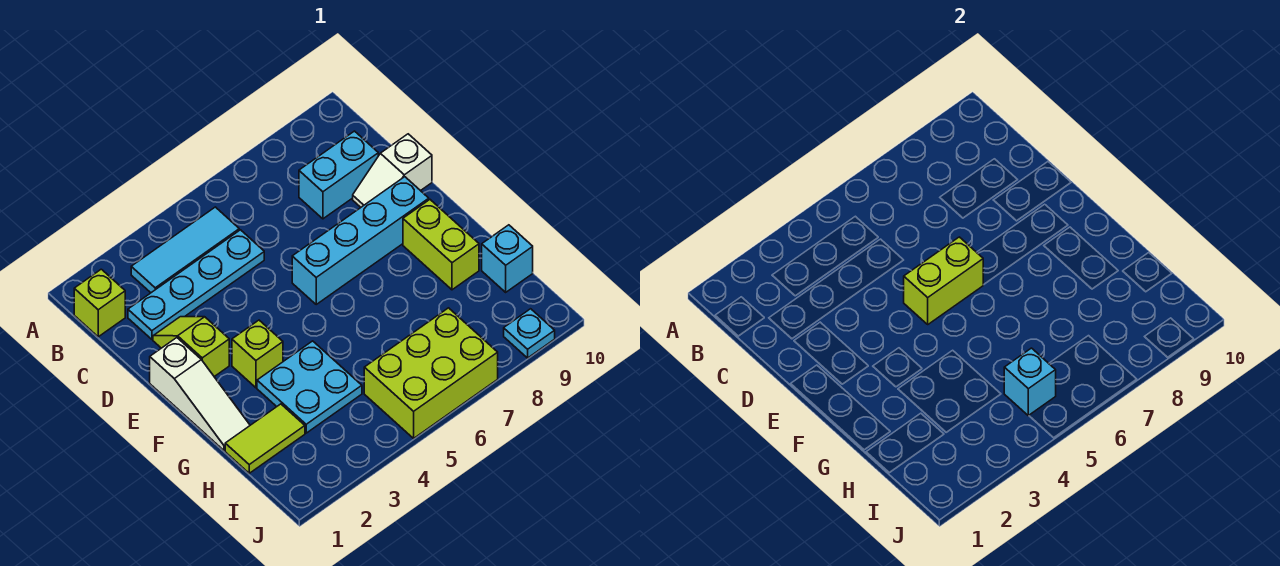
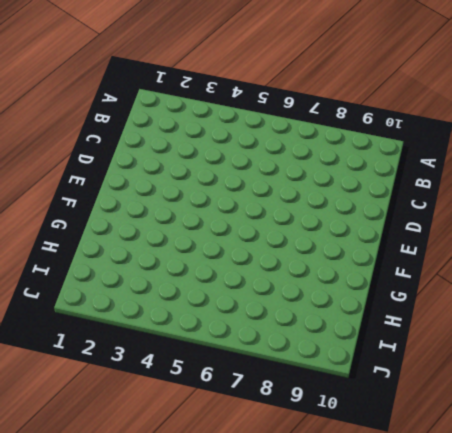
none -> lime 1x1 brick [74,269,125,337]
none -> cyan 1x3 tile [131,207,239,293]
none -> cyan 1x4 plate [128,230,264,339]

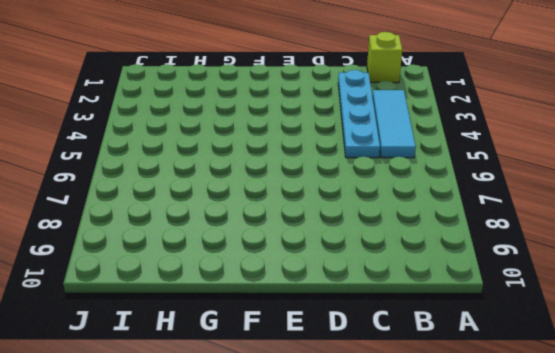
none -> cyan 1x2 brick [299,131,378,219]
none -> lime 1x2 slope [153,317,229,377]
none -> white 1x2 slope [353,134,432,207]

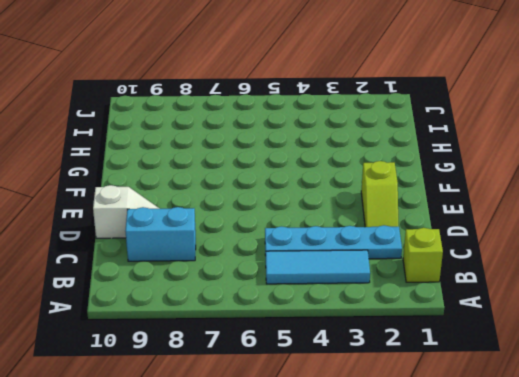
none -> white 1x3 slope [150,338,250,451]
none -> cyan 1x4 brick [292,177,429,304]
none -> lime 1x1 brick [232,320,283,388]

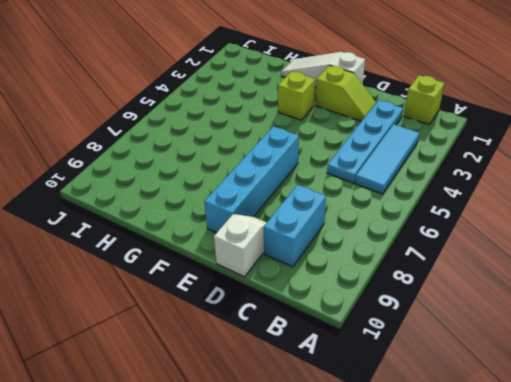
none -> lime 1x2 brick [403,200,479,290]
none -> cyan 2x2 plate [257,341,362,433]
none -> lime 1x2 tile [225,404,305,473]

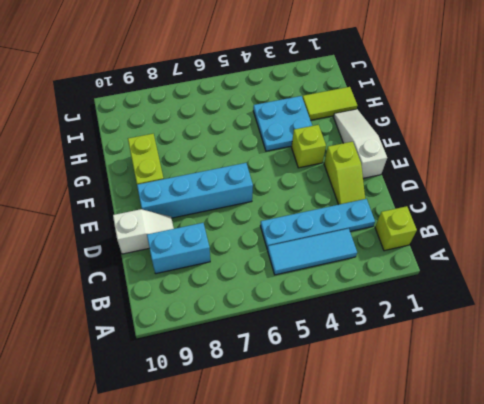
none -> cyan 1x1 brick [482,225,533,292]
none -> lime 2x3 brick [364,308,498,438]
none -> cyan 1x1 plate [504,309,555,358]

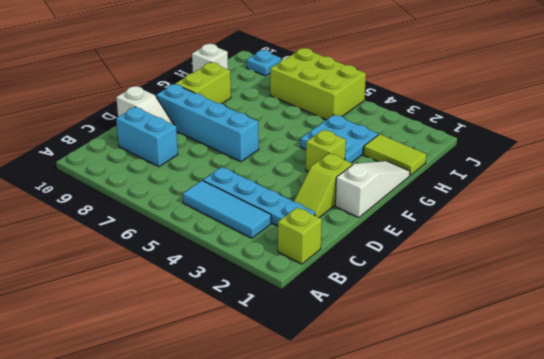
white 1x1 brick [192,44,228,73] -> cyan 1x1 brick [482,225,533,292]
none -> lime 1x2 brick [904,237,983,324]
none -> cyan 1x1 brick [1004,348,1056,416]

